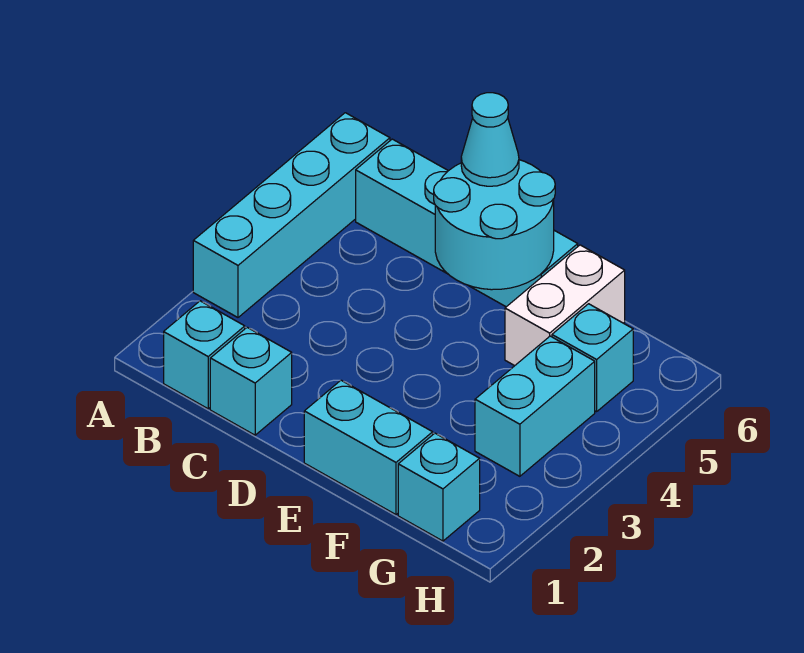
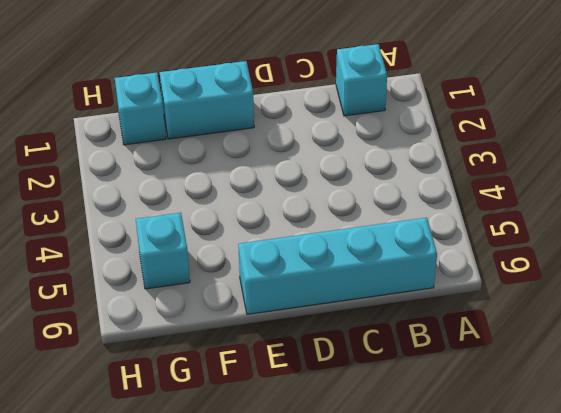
none -> cyan 1x4 brick [193,113,390,317]
none -> cyan 1x1 brick [210,327,292,435]

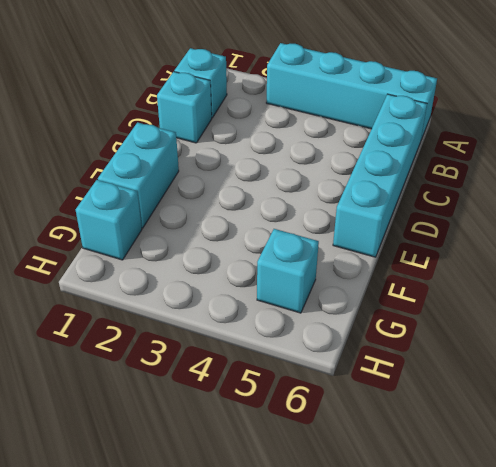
none -> white 1x2 brick [505,245,625,366]
none -> cyan 1x2 brick [475,336,595,476]

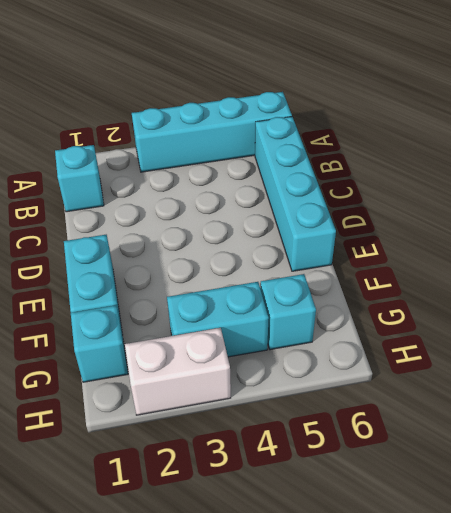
white 1x2 brick [125,328,231,415] -> white 1x2 brick moved to [505,245,625,366]
none -> cyan 1x1 brick [210,327,292,435]
none -> cyan 2x2 round brick [434,160,555,290]

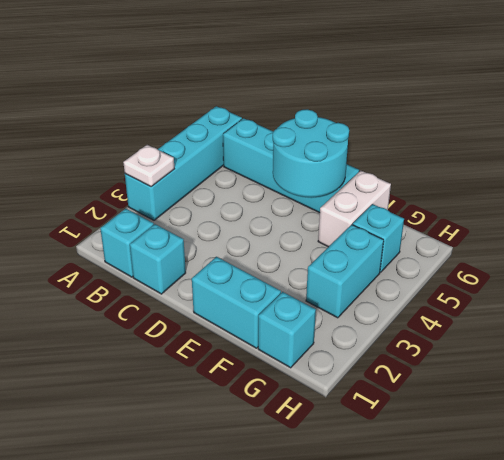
white 1x1 plate [123,145,174,187] -> none
none -> cyan 1x1 cone [461,93,519,186]

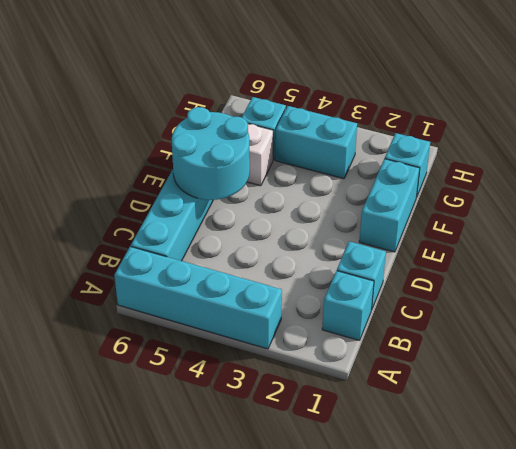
none -> cyan 1x1 cone [461,93,519,186]

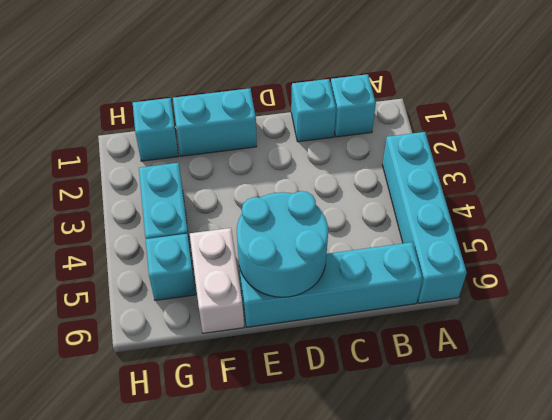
none -> cyan 1x1 cone [461,93,519,186]

